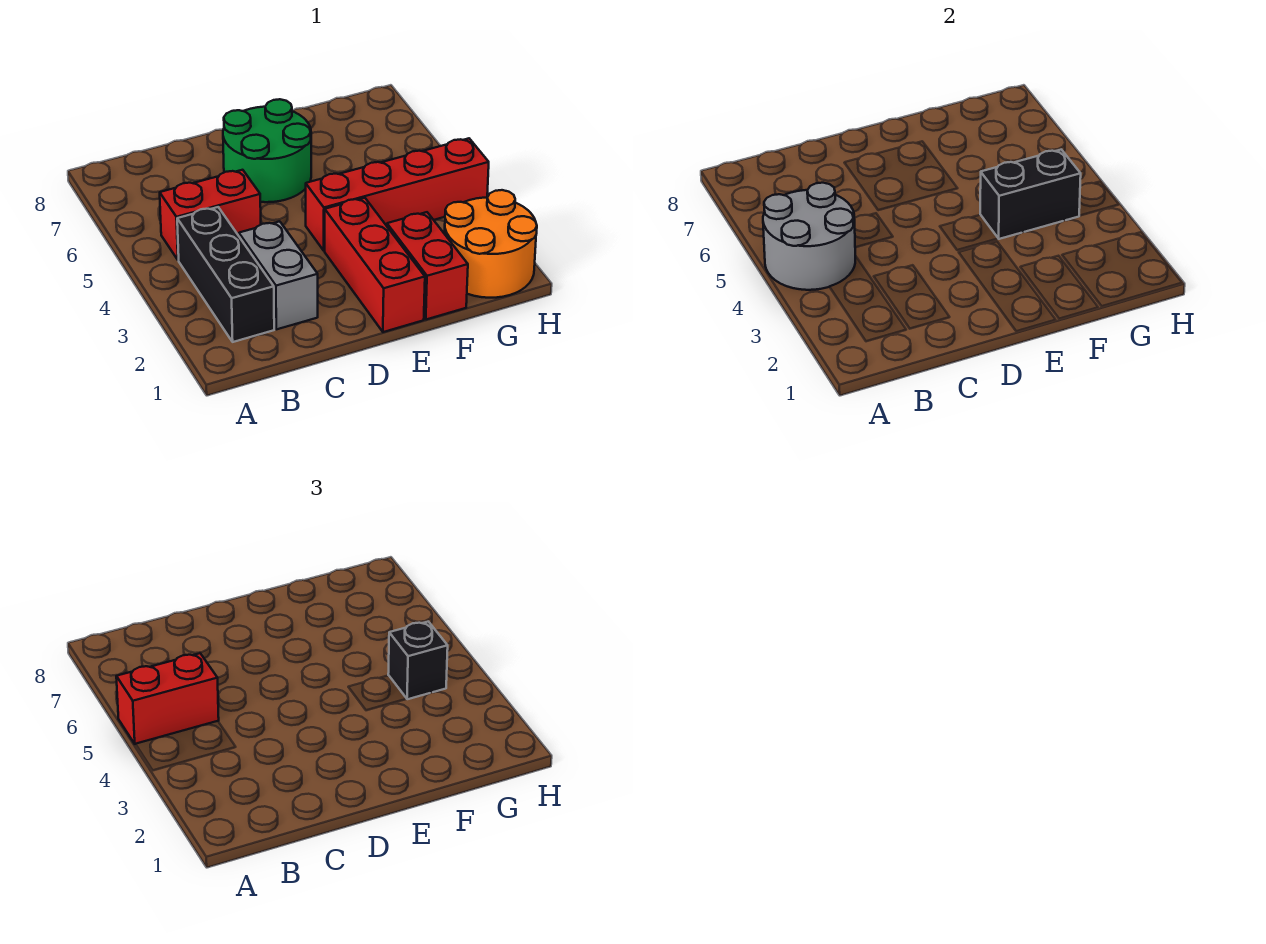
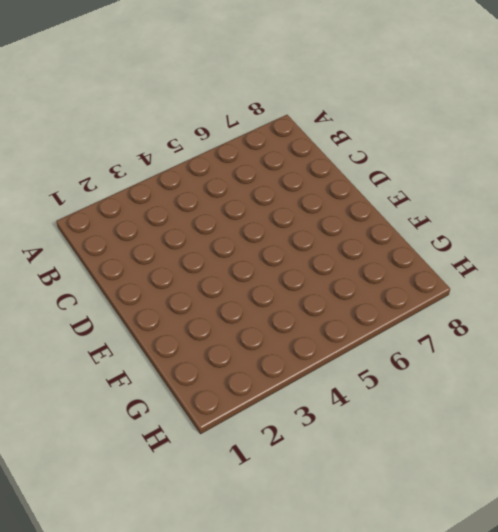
none -> black 1x3 brick [177,207,274,342]
none -> red 1x2 brick [160,170,261,260]
none -> grey 1x2 brick [239,221,318,329]

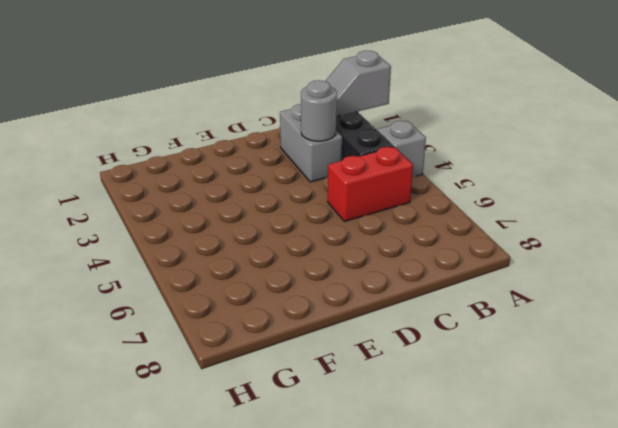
grey 1x2 slope [326,51,391,117] -> none
grey 1x1 brick [377,121,426,177] -> none
grey 1x1 round brick [301,80,337,141] -> none
none -> green 2x2 round brick [223,99,311,202]
none -> red 1x3 brick [325,198,425,332]
none -> red 1x4 brick [306,138,489,251]

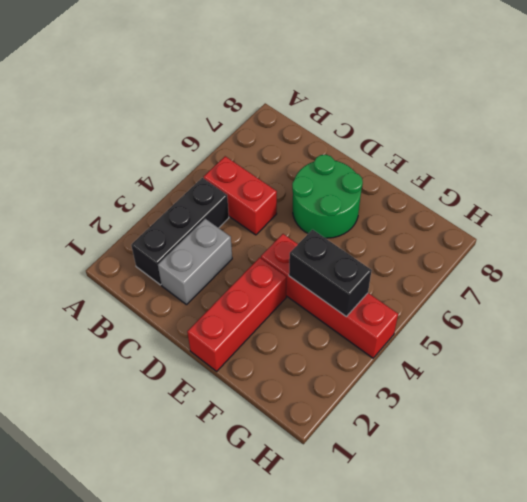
none -> red 1x2 brick [387,212,468,320]
none -> orange 2x2 round brick [444,190,537,298]
none -> grey 2x2 round brick [763,183,855,290]

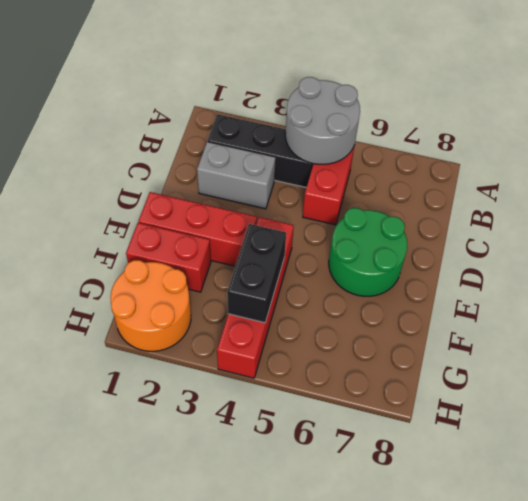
none -> red 1x2 brick [116,653,219,744]
none -> black 1x1 brick [388,622,448,699]

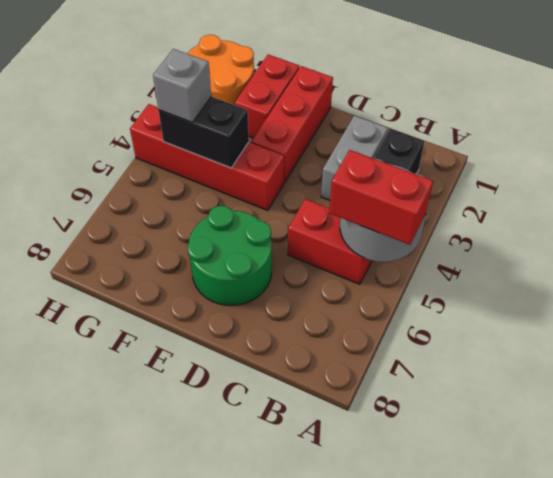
grey 1x1 brick [153,49,211,122] -> black 1x1 brick [388,622,448,699]

